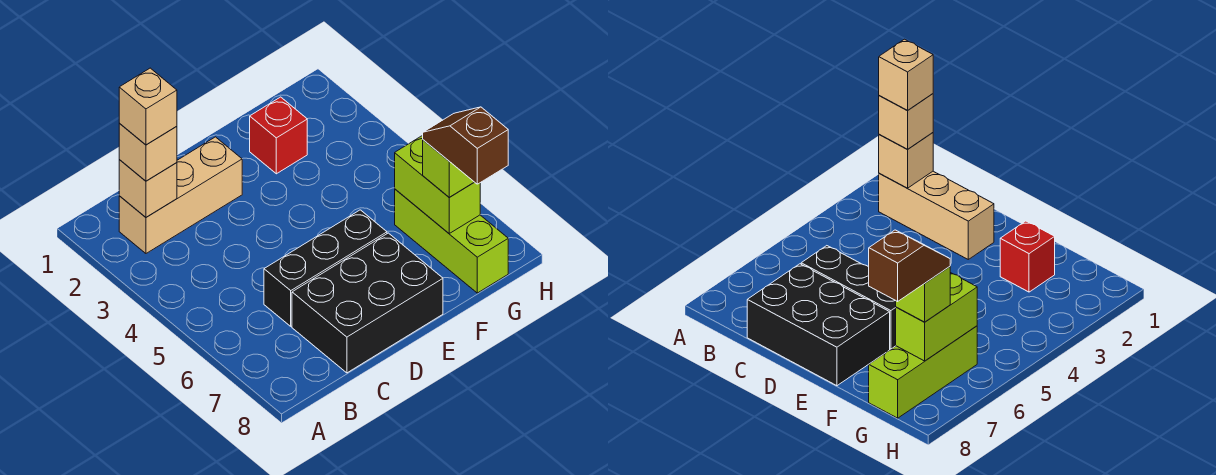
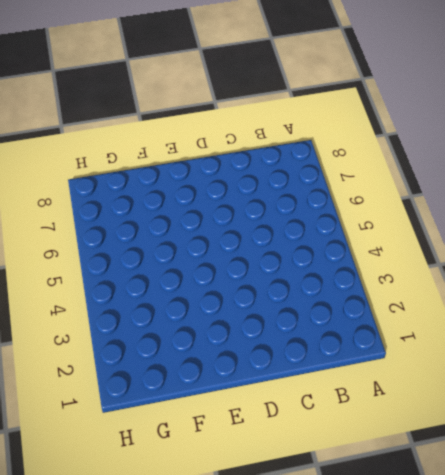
none -> tan 1x3 brick [119,137,242,253]
none -> black 1x3 brick [264,210,387,326]

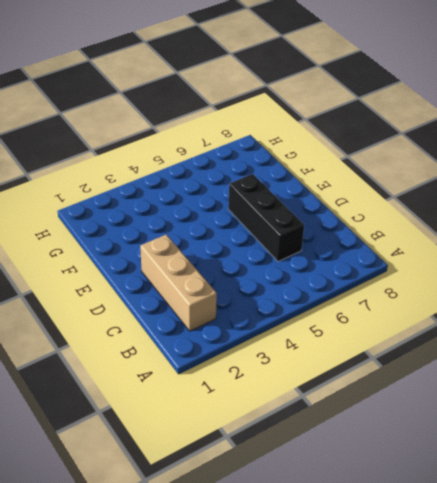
none -> black 2x3 brick [292,233,443,373]
none -> red 1x1 brick [250,97,307,174]

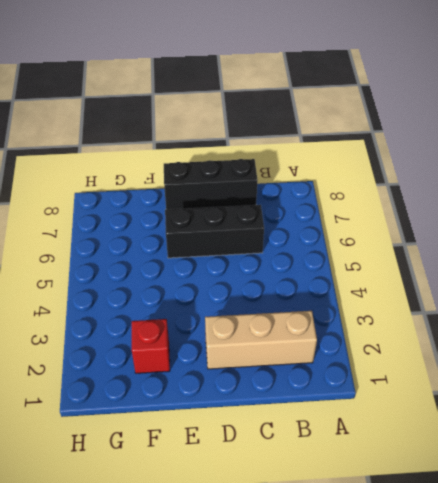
black 1x3 brick [164,159,258,210] -> black 2x3 brick [292,233,443,373]
none -> lime 1x3 brick [395,189,508,293]
none -> tan 1x1 brick [119,160,177,217]

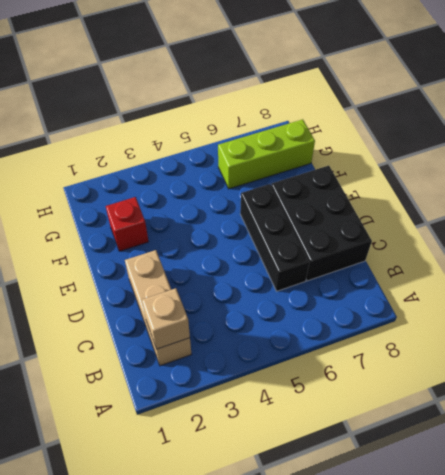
none -> lime 1x2 brick [395,135,480,233]
none -> tan 1x1 brick [119,123,177,181]

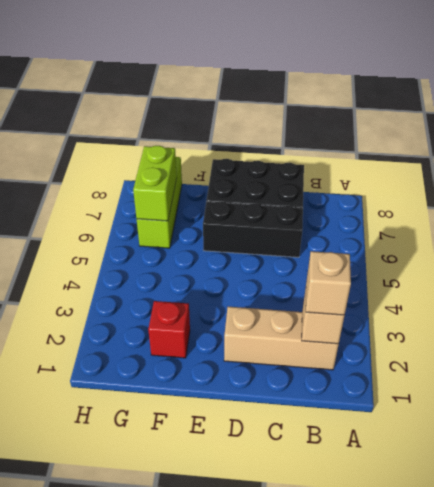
none -> lime 1x1 brick [423,140,474,197]
none -> tan 1x1 brick [119,68,177,145]

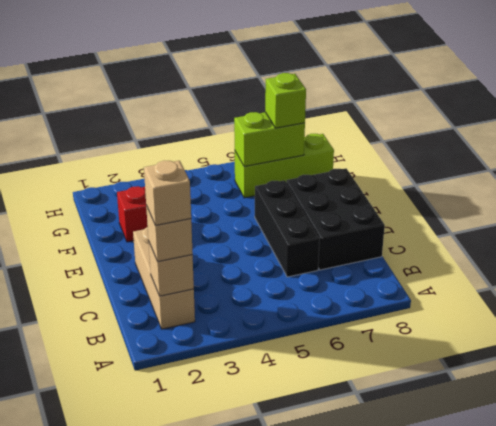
none -> brown 1x2 slope [423,107,508,184]

